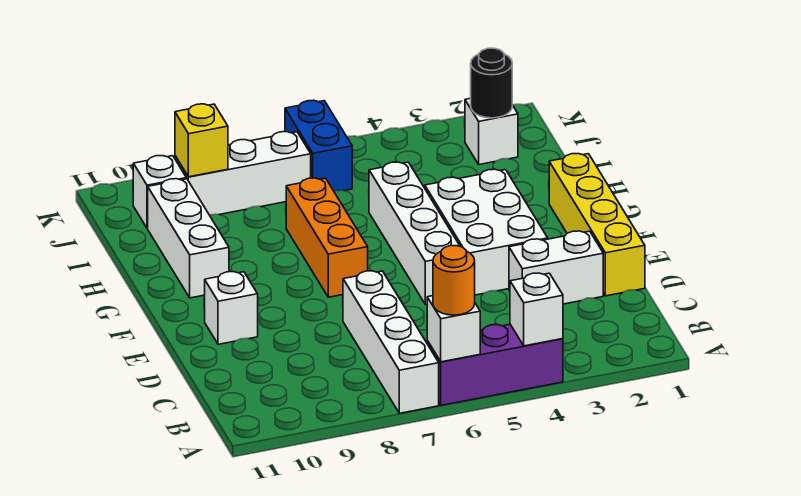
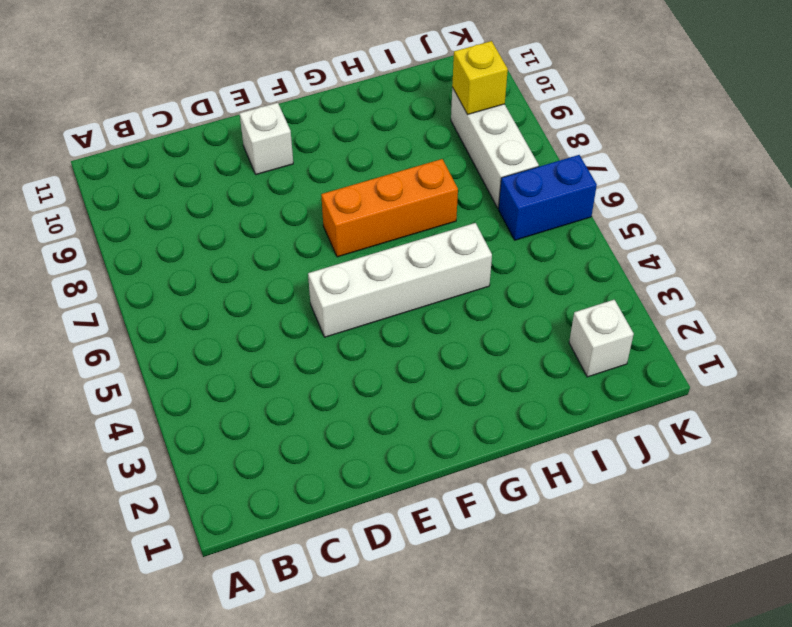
none -> purple 1x3 brick [427,324,563,405]
none -> white 1x4 brick [343,271,439,413]
none -> yellow 1x4 brick [549,154,645,296]

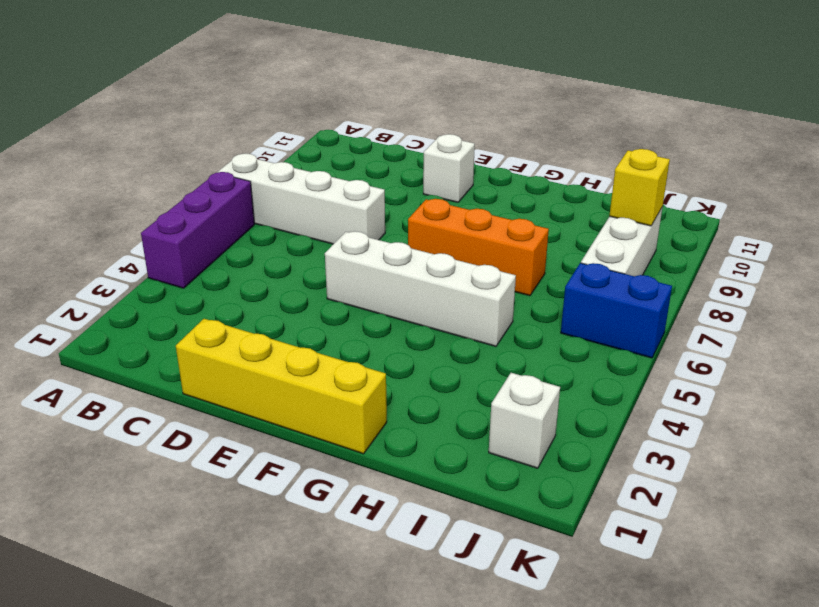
none -> white 1x2 brick [509,231,603,304]
none -> white 2x3 brick [425,169,548,295]
none -> white 1x3 brick [148,179,229,298]

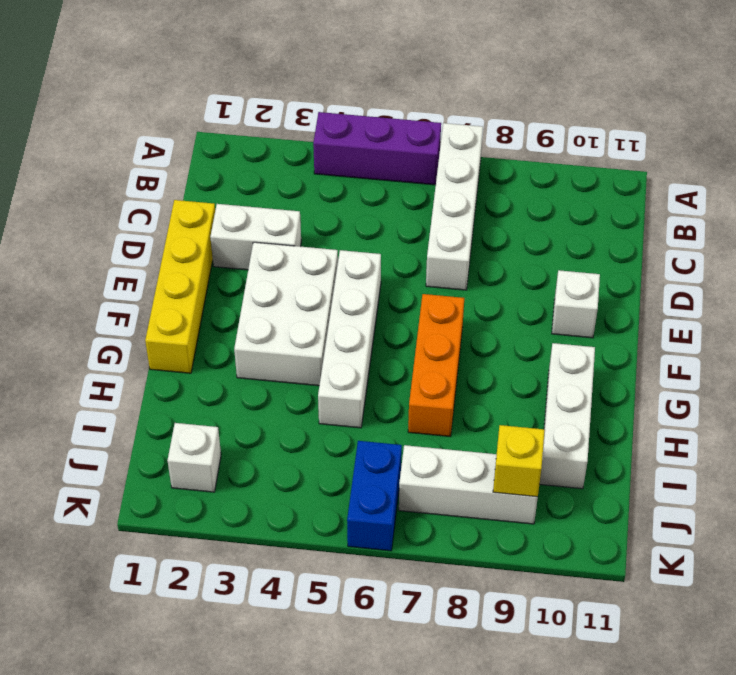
none -> white 1x1 brick [133,156,186,228]
none -> white 1x1 brick [510,273,563,346]
none -> white 1x1 brick [427,296,480,362]

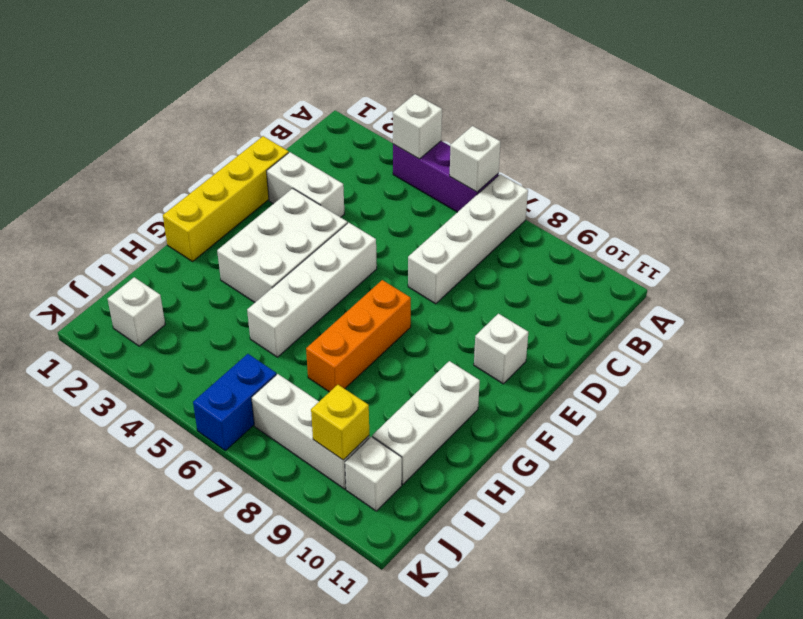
none -> black 1x1 round brick [471,48,512,118]
none -> orange 1x1 round brick [433,246,475,315]

